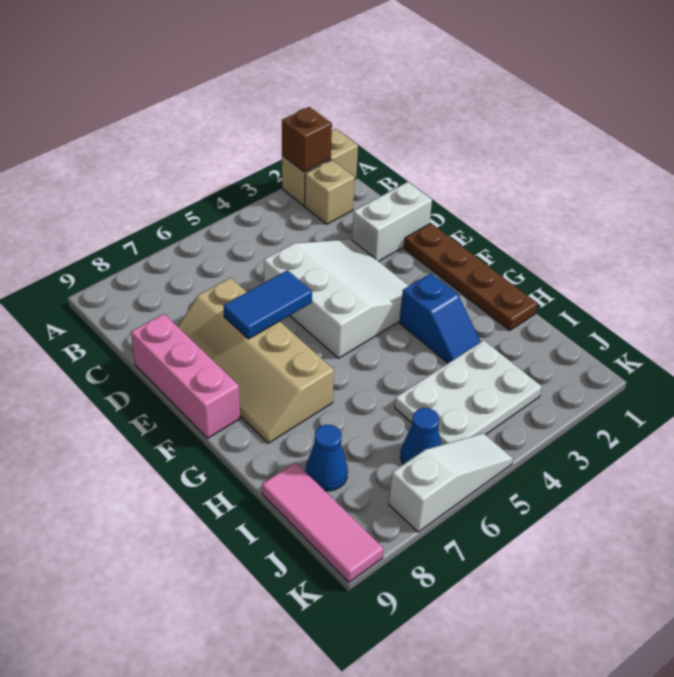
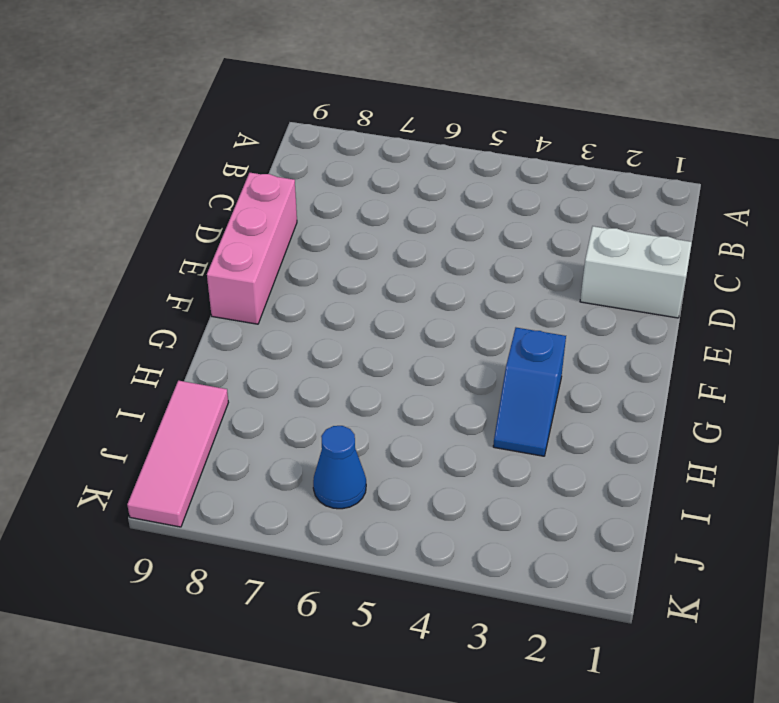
none -> tan 1x2 brick [282,129,358,206]
none -> tan 1x1 brick [305,160,355,224]
none -> white 3x3 slope [264,239,409,358]

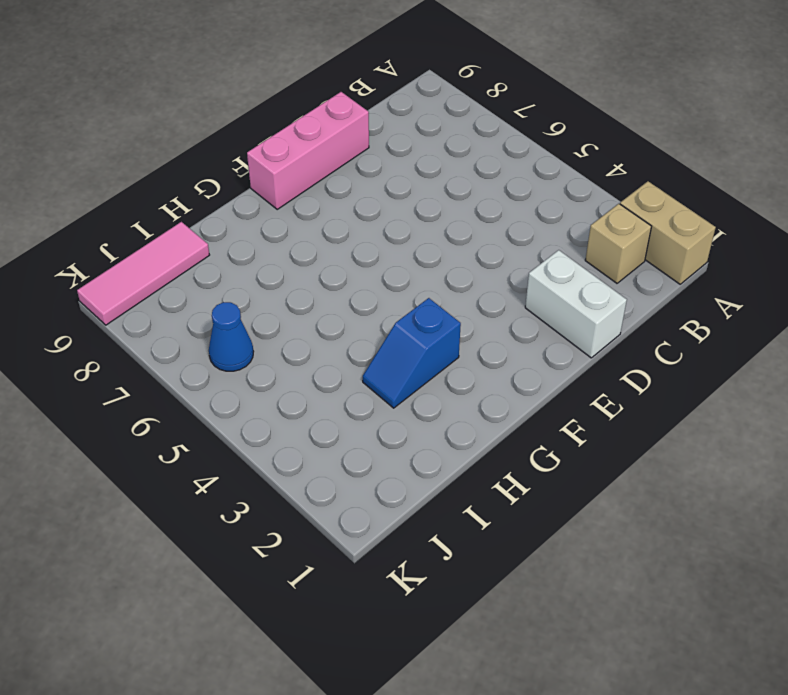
none -> white 3x3 slope [264,239,409,358]
none -> tan 2x4 slope [178,278,334,443]
none -> brown 1x4 plate [404,223,538,330]

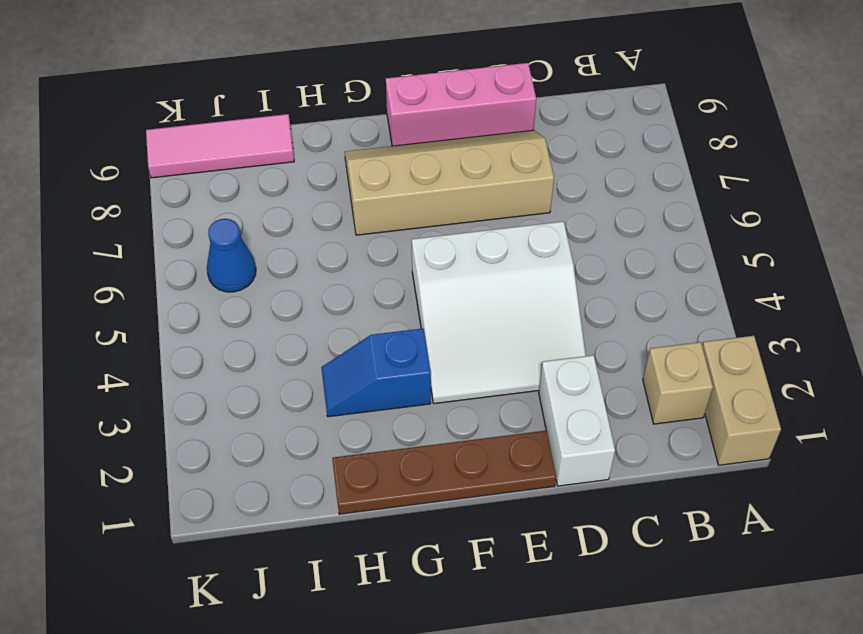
none -> white 2x3 plate [395,340,542,445]
none -> blue 1x1 cone [306,425,348,491]
none -> white 1x3 slope [389,433,513,532]

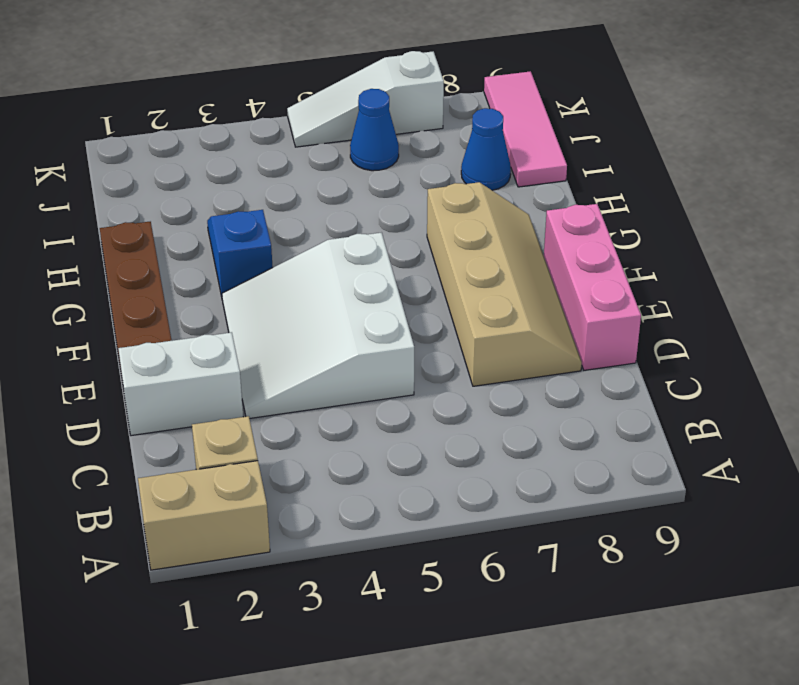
none -> white 2x3 plate [395,340,542,445]
none -> brown 1x1 brick [282,107,332,172]
none -> blue 1x2 tile [224,270,312,339]

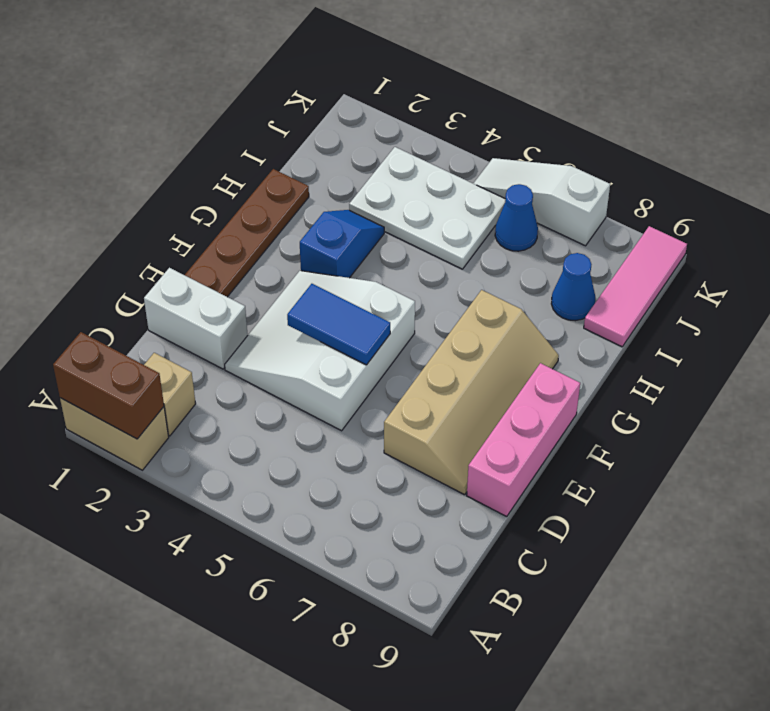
brown 1x2 brick [53,332,164,439] -> brown 1x1 brick [282,107,332,172]
blue 1x2 tile [287,284,390,365] -> blue 1x2 tile moved to [224,270,312,339]

